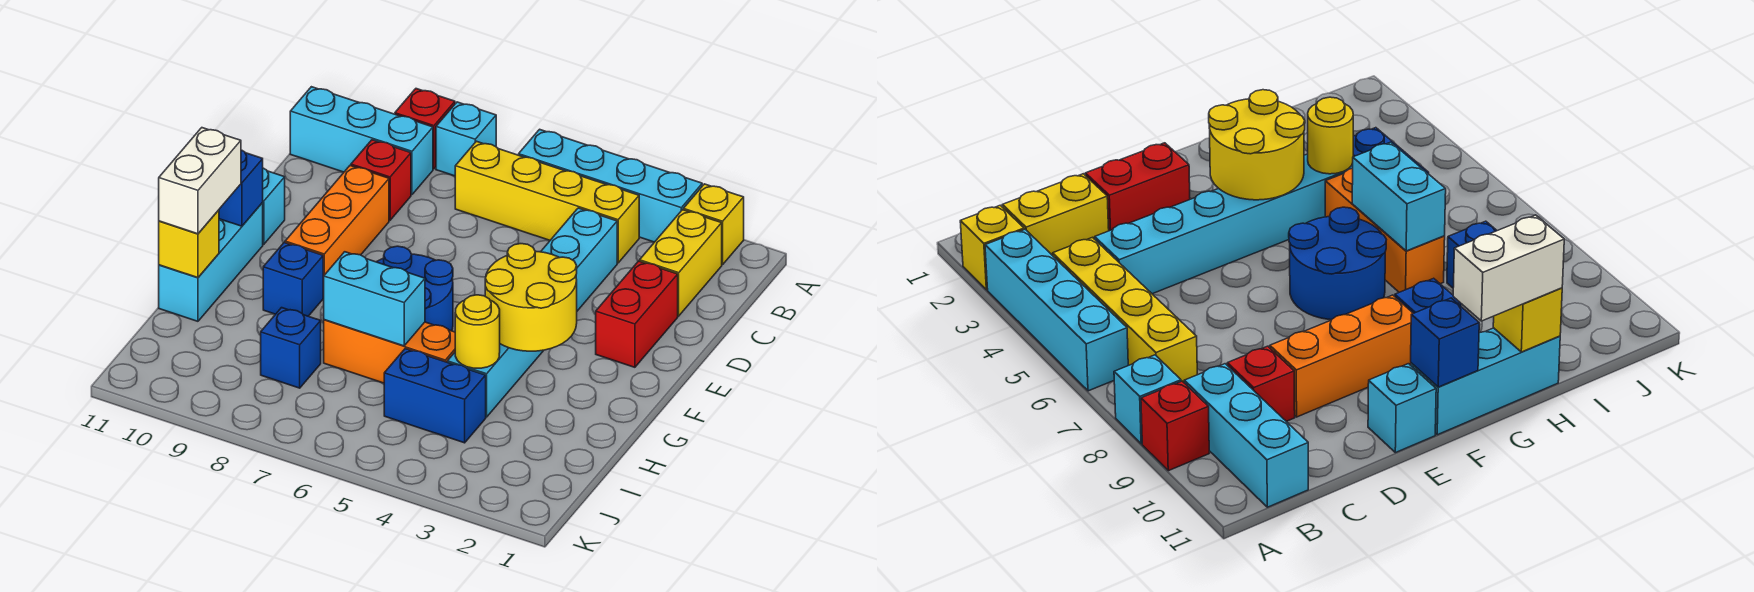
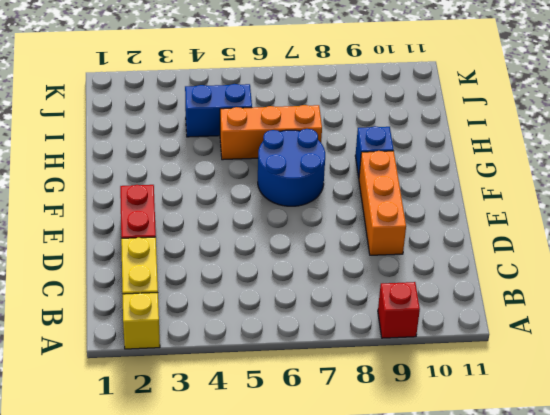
none -> cyan 1x4 brick [519,129,702,242]
none -> cyan 1x1 brick [436,102,496,176]
none -> yellow 1x4 brick [455,141,639,263]

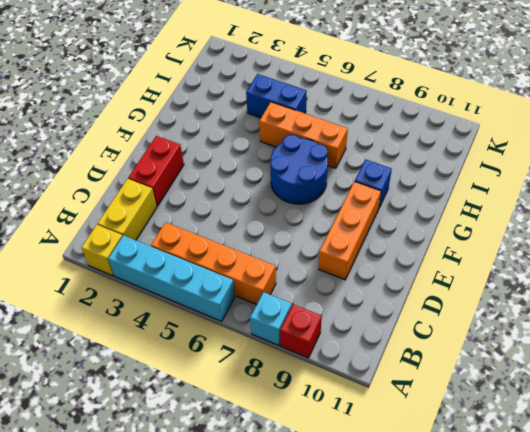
orange 1x4 brick [151,222,276,305] -> yellow 1x4 brick [455,141,639,263]
none -> cyan 1x3 brick [290,87,433,195]
none -> cyan 1x6 brick [447,208,617,417]
none -> red 1x1 brick [351,140,411,220]

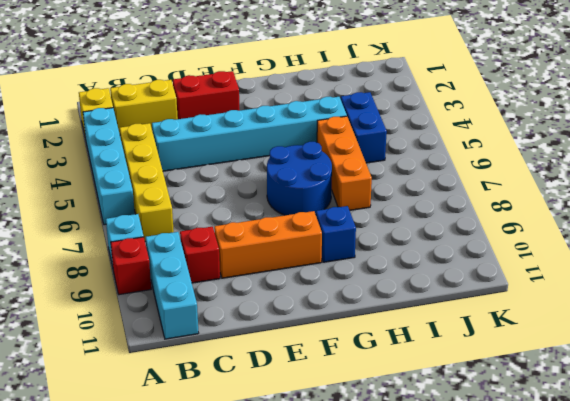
none -> cyan 1x1 brick [262,168,285,244]
none -> cyan 1x3 brick [159,203,263,321]
none -> blue 1x1 brick [261,308,321,388]

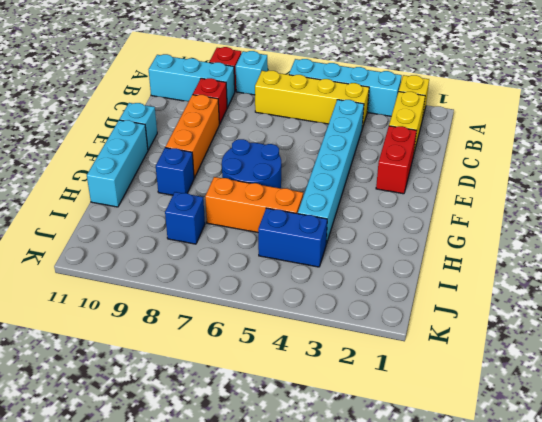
none -> yellow 2x2 round brick [485,244,577,351]
none -> blue 1x1 brick [219,150,263,226]
none -> yellow 1x1 round brick [455,295,500,368]

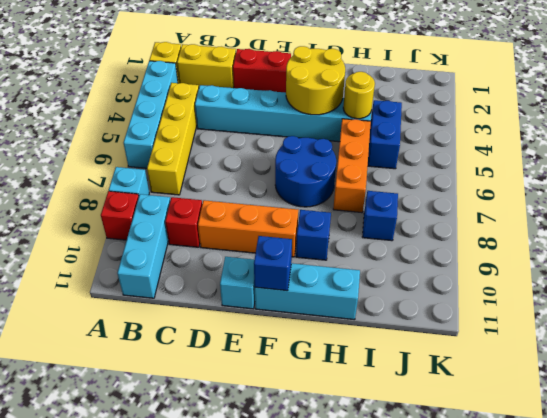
none -> cyan 1x2 brick [323,252,425,346]
none -> yellow 1x1 brick [159,210,219,278]
none -> white 1x2 brick [159,128,241,234]

